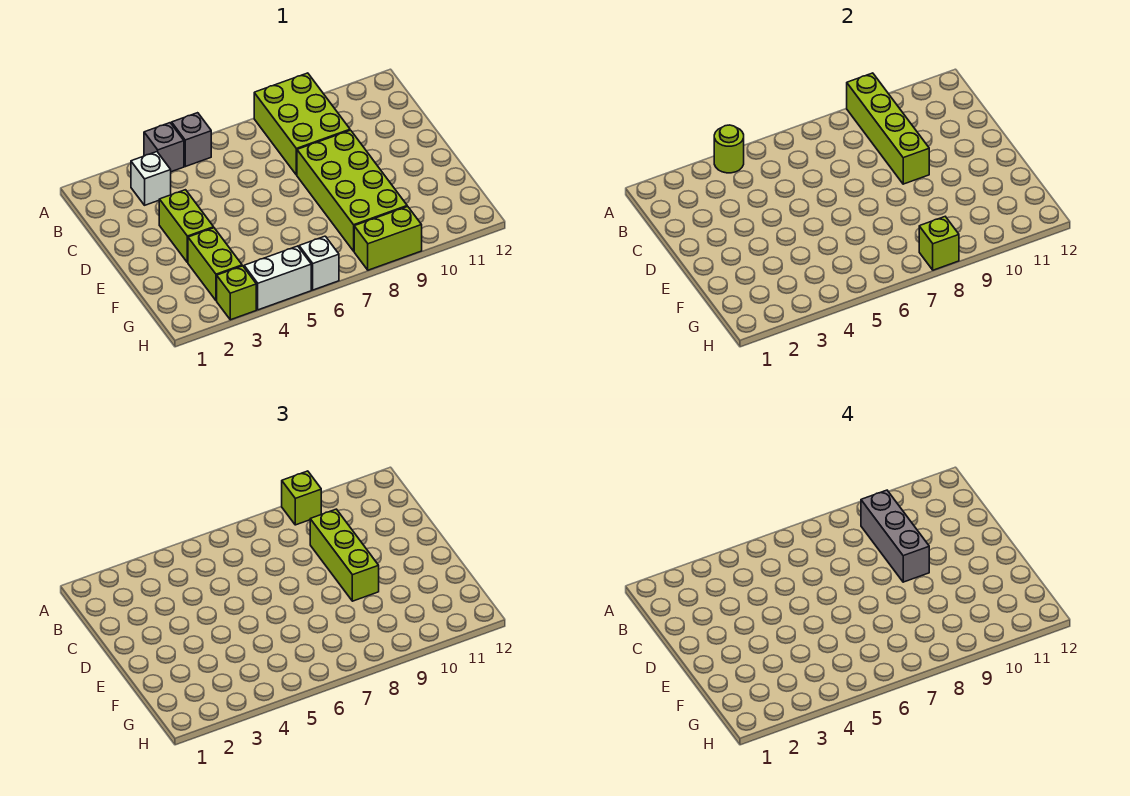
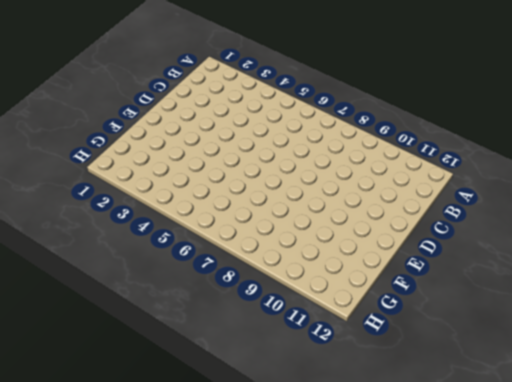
none -> grey 1x1 brick [144,123,184,172]
none -> grey 1x1 brick [172,113,211,167]
none -> lime 2x3 brick [254,73,350,175]

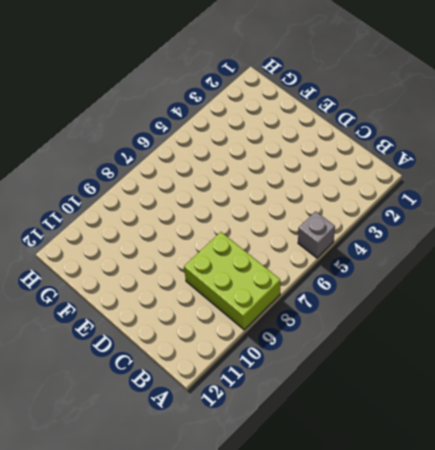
none -> grey 1x1 brick [144,123,184,172]
none -> white 1x1 brick [131,152,171,205]
none -> lime 1x2 brick [159,190,214,263]

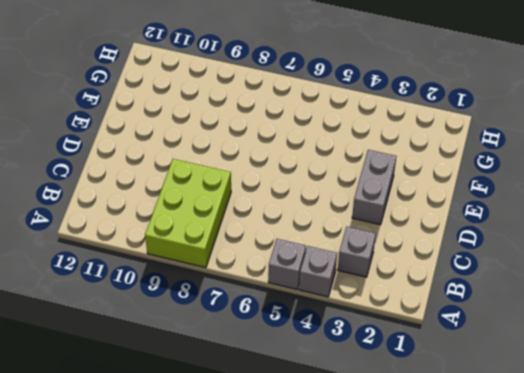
grey 1x1 brick [338,227,376,277] -> white 1x1 brick [131,152,171,205]
grey 1x2 brick [352,150,397,225] -> lime 1x2 brick [159,190,214,263]
none -> lime 2x4 brick [297,130,407,251]
none -> lime 1x2 brick [188,228,242,301]
none -> lime 1x1 brick [217,266,256,320]

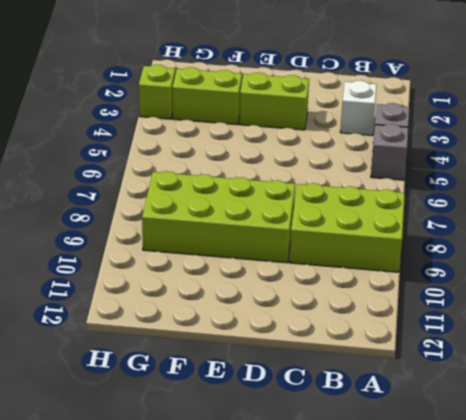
none -> white 1x2 brick [244,246,311,310]
none -> white 1x1 brick [299,236,339,290]
none -> lime 1x2 brick [354,206,422,270]

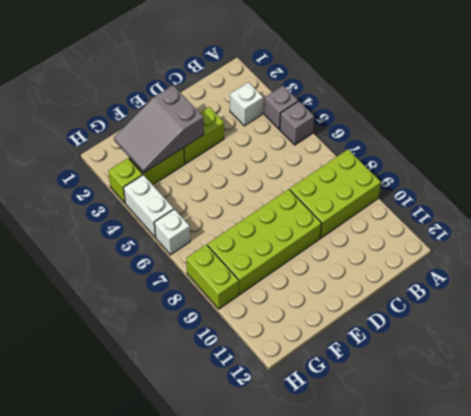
grey 2x3 slope [114,86,204,173] -> none
none -> lime 1x1 round brick [714,125,744,173]
none -> lime 1x4 brick [847,73,929,184]
none -> lime 1x1 brick [919,217,959,270]

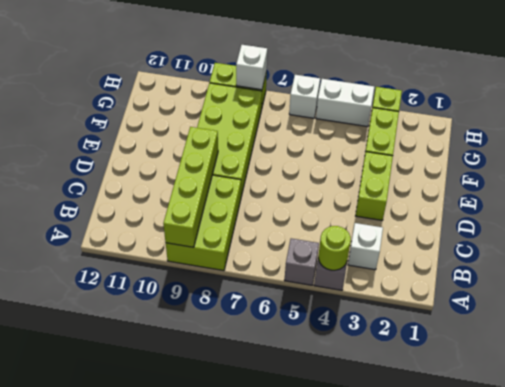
white 1x1 brick [236,45,267,90] -> lime 1x1 brick [919,217,959,270]
none -> lime 1x1 brick [282,471,321,525]
none -> lime 1x3 brick [310,509,379,601]
none -> grey 1x3 brick [861,490,929,582]

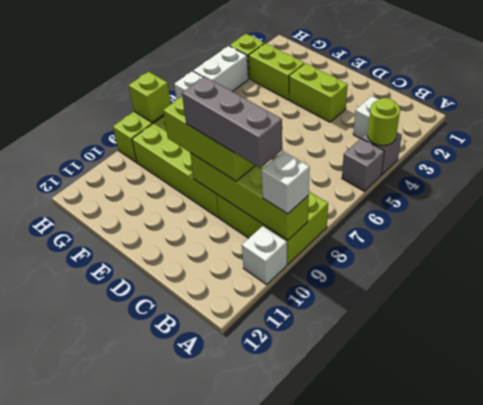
white 1x1 brick [262,151,310,214] -> lime 1x1 brick [282,471,321,525]
white 1x1 brick [242,226,287,284] -> none

